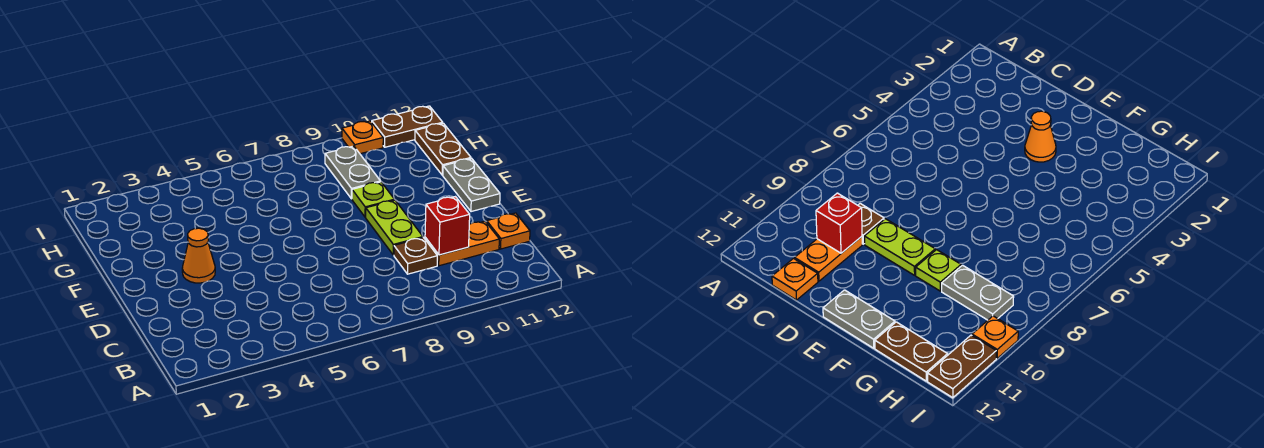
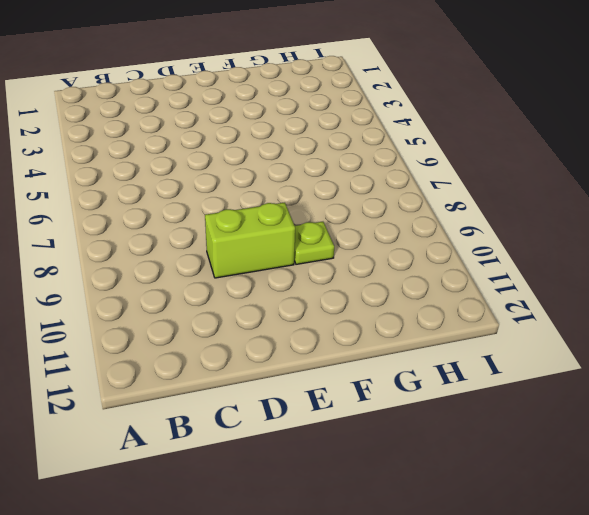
lime 1x2 brick [205,203,295,278] -> lime 1x2 plate [366,200,423,255]
none -> brown 1x1 plate [394,238,437,274]
none -> orange 1x2 plate [425,221,499,266]
none -> orange 1x1 plate [487,213,530,249]

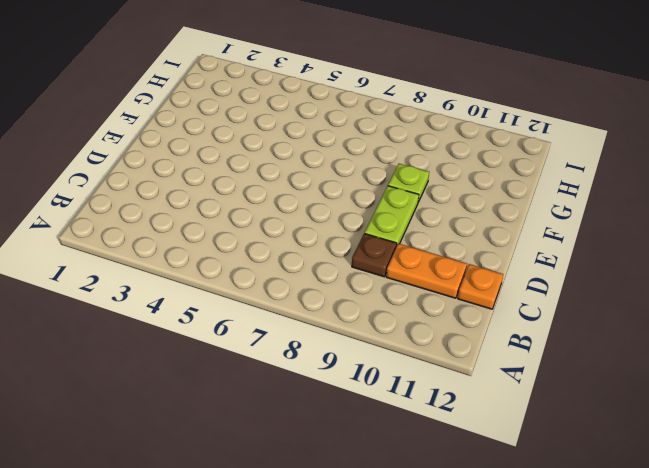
none -> orange 1x1 cone [182,228,215,283]
none -> grey 1x2 plate [443,158,500,212]
none -> grey 1x2 plate [325,146,380,199]

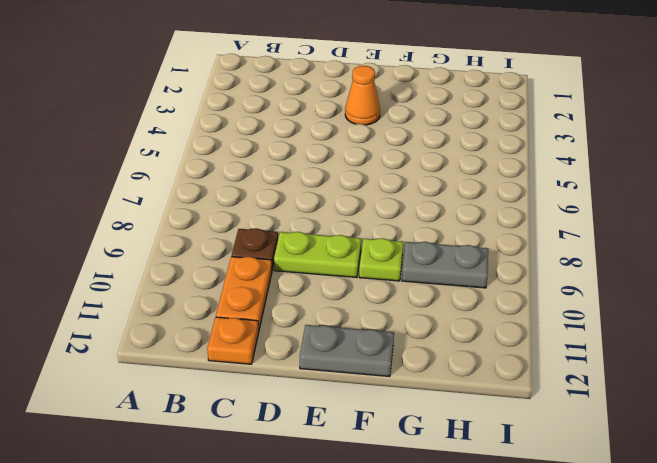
none -> brown 1x2 plate [415,123,471,175]
none -> orange 1x1 plate [342,121,383,154]
none -> brown 1x2 plate [372,106,443,147]

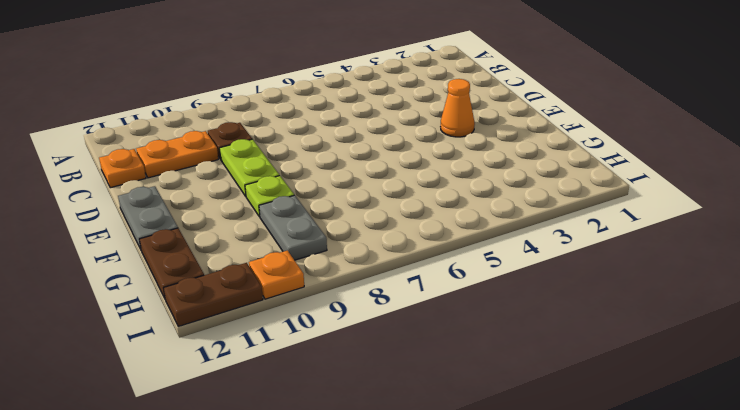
none -> red 1x1 brick [425,197,470,255]

